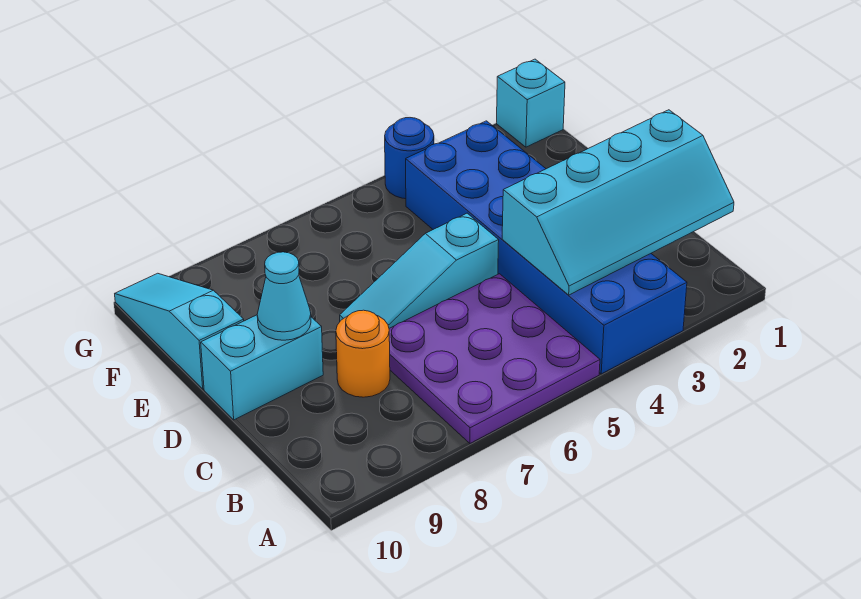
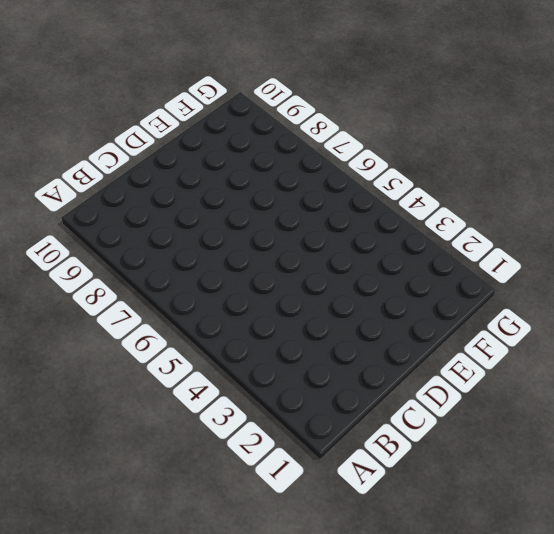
none -> blue 2x6 brick [406,121,687,374]
none -> purple 3x3 plate [389,274,600,443]

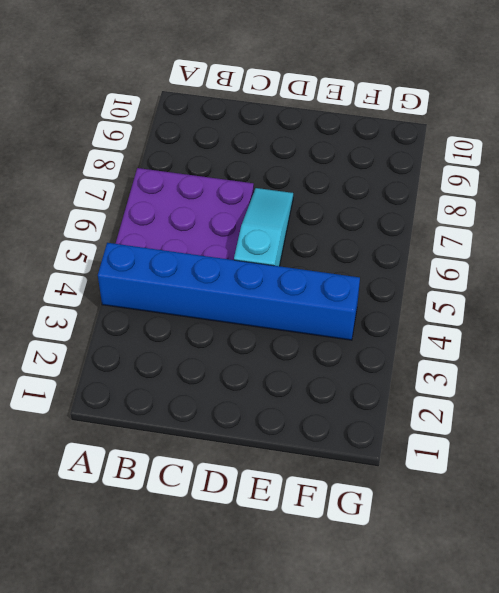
blue 1x6 brick [98,243,360,340] -> blue 2x6 brick [406,121,687,374]
none -> orange 1x1 round brick [336,310,390,397]
none -> cyan 1x2 brick [201,315,323,420]

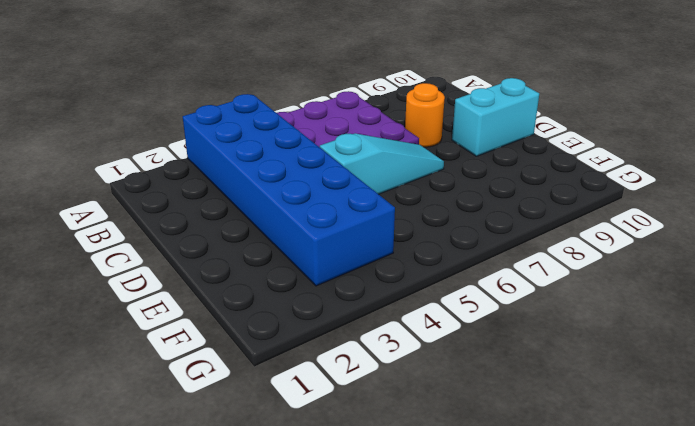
none -> cyan 1x3 slope [115,273,244,389]
none -> cyan 1x1 brick [497,59,565,147]

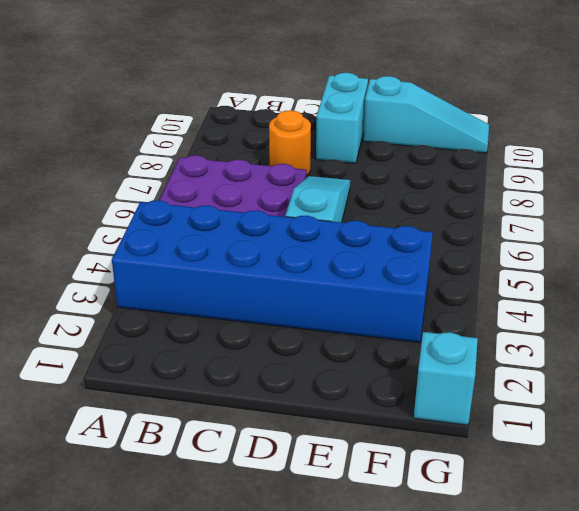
none -> blue 1x1 round brick [385,118,434,199]
none -> cyan 2x4 slope [502,110,734,295]

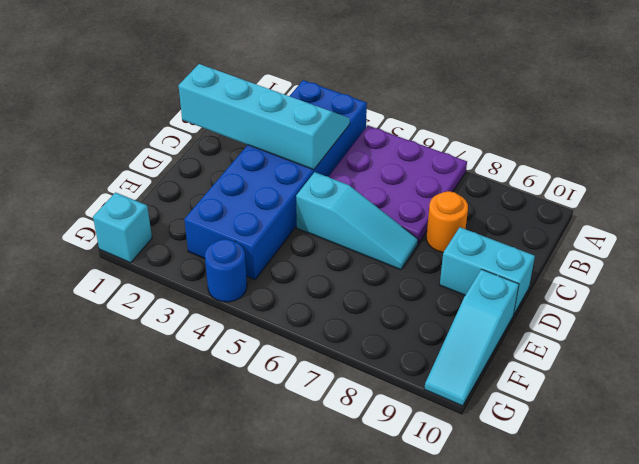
none -> cyan 1x1 cone [257,252,311,340]

